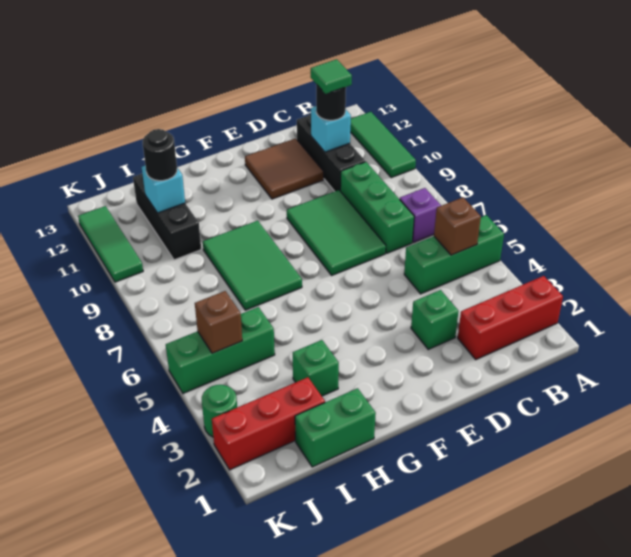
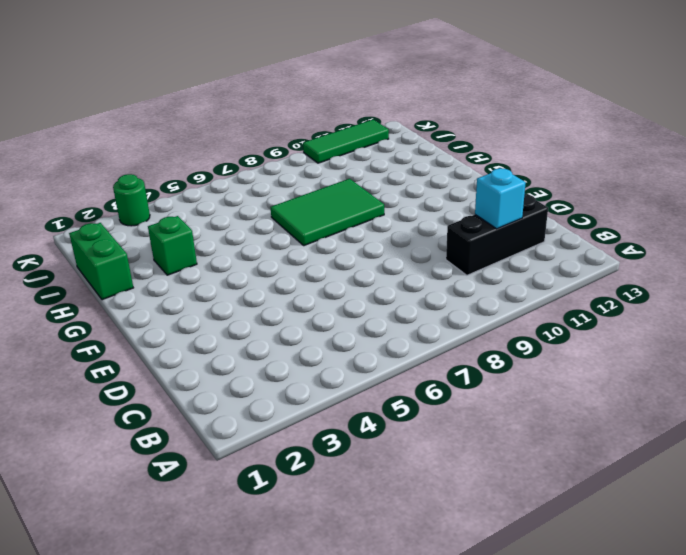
none -> red 1x3 brick [458,276,563,359]
none -> green 1x3 brick [404,215,504,294]
none -> green 1x3 tile [350,112,416,178]

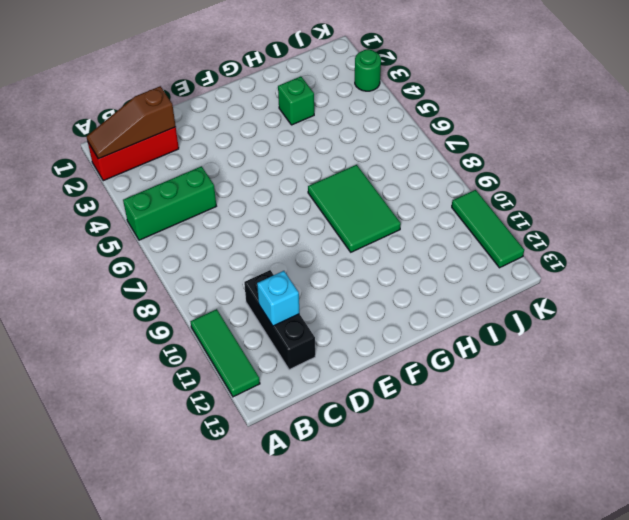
brown 1x3 slope [86,86,176,159] -> none
none -> purple 1x1 brick [400,188,441,242]
none -> green 1x3 brick [340,162,414,253]
none -> green 1x1 brick [411,290,459,349]

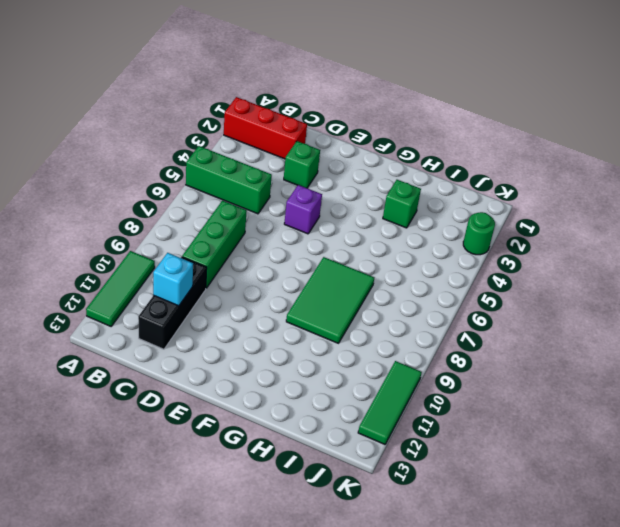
purple 1x1 brick [284,185,322,234] -> purple 1x1 brick moved to [400,188,441,242]
none -> green 2x3 tile [287,190,386,275]
none -> brown 2x2 tile [245,138,324,199]
none -> green 1x2 brick [295,388,376,467]

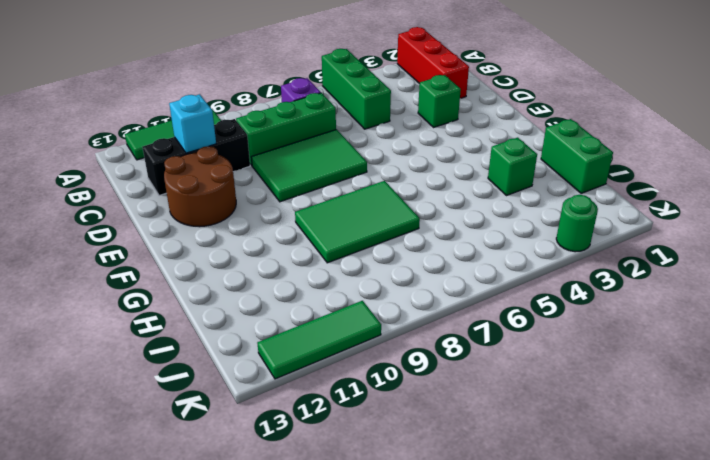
brown 2x2 round brick [164,146,236,227] -> brown 2x2 tile [245,138,324,199]
none -> red 1x3 brick [212,377,325,470]
none -> green 1x3 brick [166,307,275,393]
none -> black 1x3 brick [133,174,201,260]

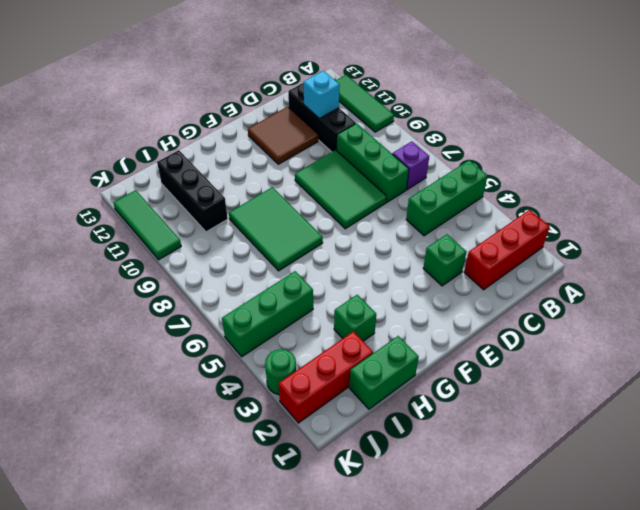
none -> brown 1x1 brick [434,197,481,255]
none -> cyan 1x1 brick [142,165,185,213]
none -> brown 1x1 brick [195,291,242,353]

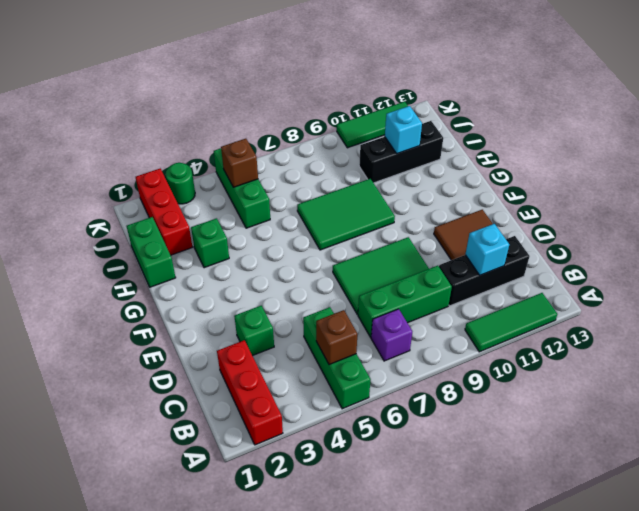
none -> black 1x1 round brick [316,84,346,120]
none -> black 1x1 round brick [143,129,177,181]
none -> green 1x1 tile [311,59,352,94]

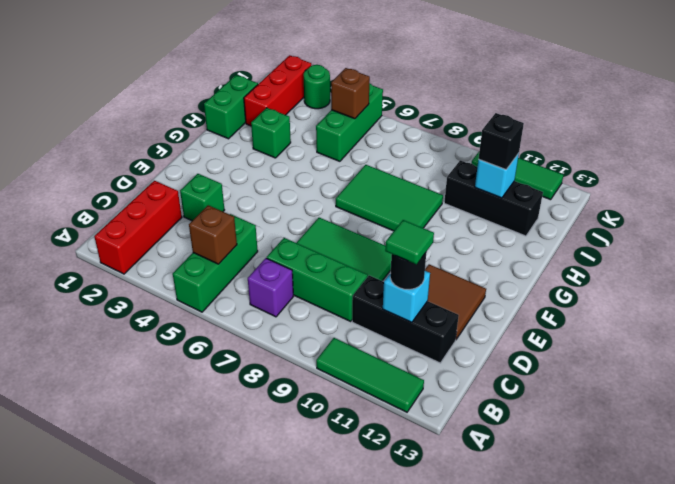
black 1x1 brick [479,113,524,170] -> black 1x1 round brick [143,129,177,181]

